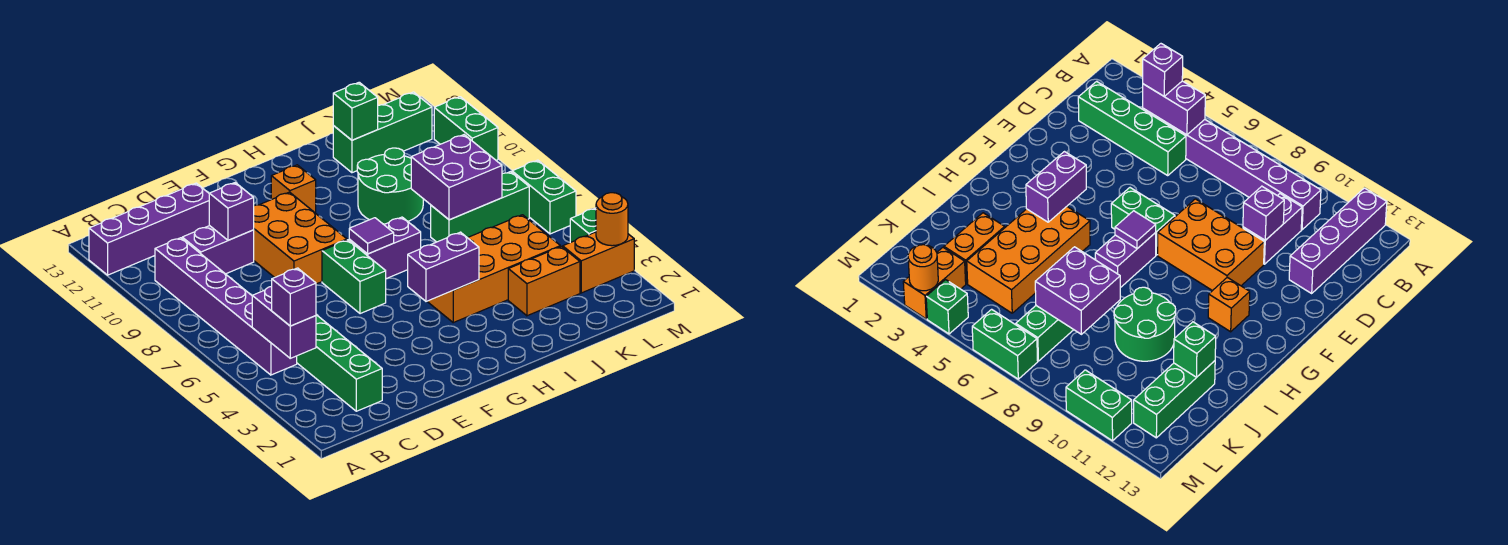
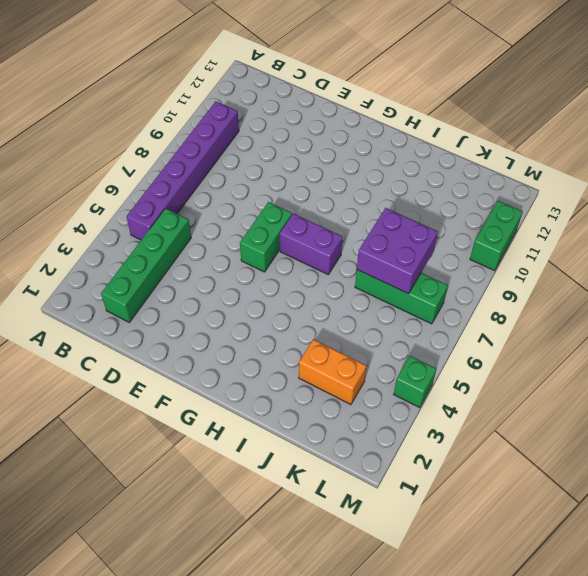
none -> purple 1x4 brick [89,183,210,275]
none -> purple 1x2 brick [182,226,254,274]
none -> orange 2x3 brick [254,192,347,284]

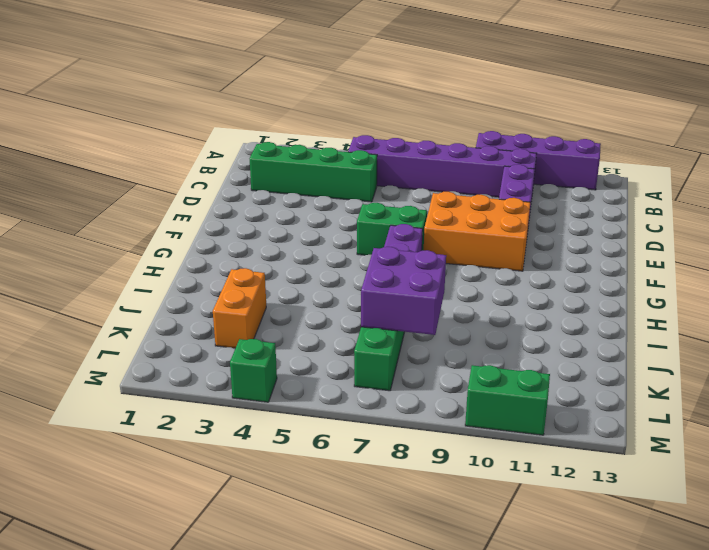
purple 1x4 brick [476,131,601,190] -> purple 1x4 brick turned to [89,183,210,275]
none -> orange 1x1 brick [271,165,316,212]
none -> orange 2x4 brick [427,215,560,323]
none -> green 2x2 round brick [357,148,423,224]

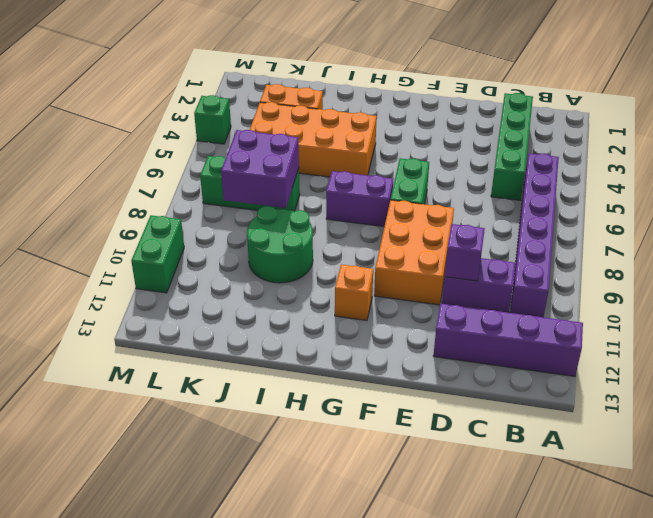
none -> green 1x3 brick [333,92,432,173]
none -> orange 1x2 brick [563,232,634,293]
none -> green 1x2 brick [512,160,576,234]

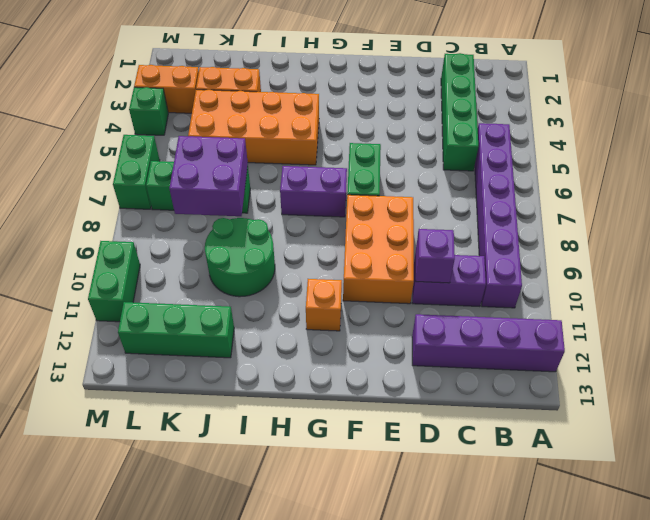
none -> purple 1x2 brick [252,286,316,358]
none -> purple 1x2 brick [408,232,479,301]
none -> purple 1x1 tile [349,218,394,254]

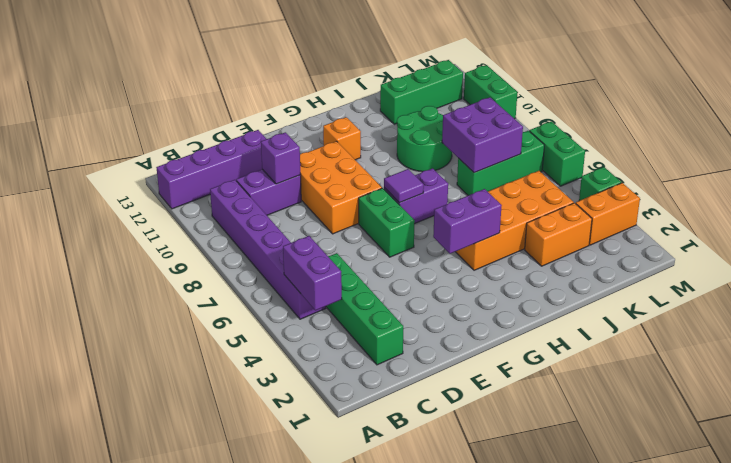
none -> green 1x1 brick [333,82,378,140]
none -> orange 1x1 round brick [596,193,628,246]
none -> purple 1x1 brick [272,268,316,326]

